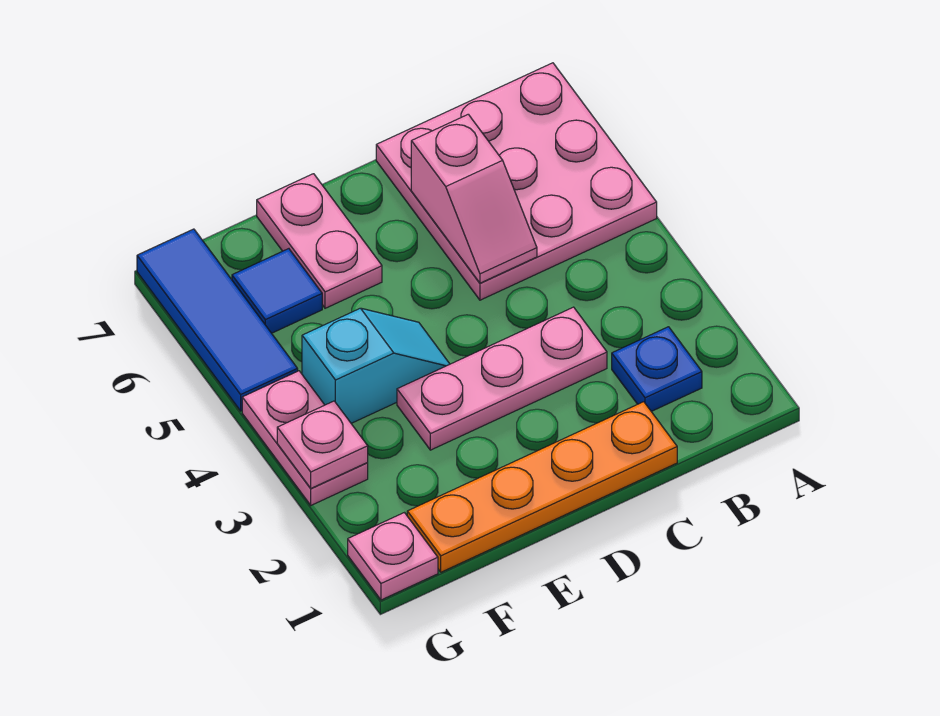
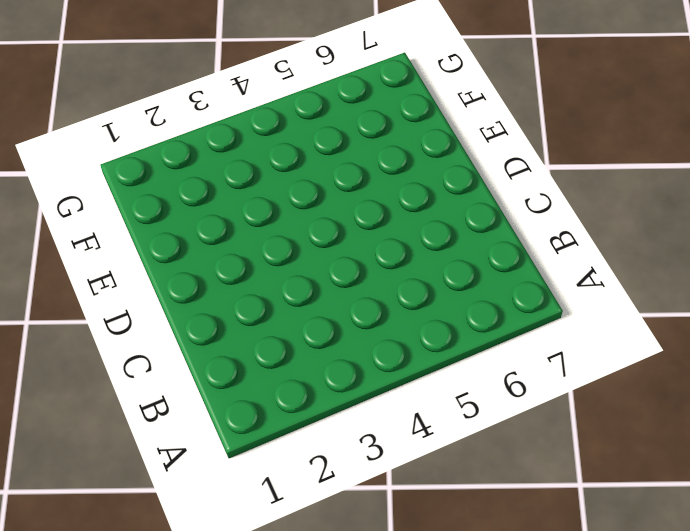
none -> pink 3x3 plate [376,63,657,300]
none -> blue 1x1 plate [612,327,702,411]
none -> orange 1x4 plate [407,402,677,572]

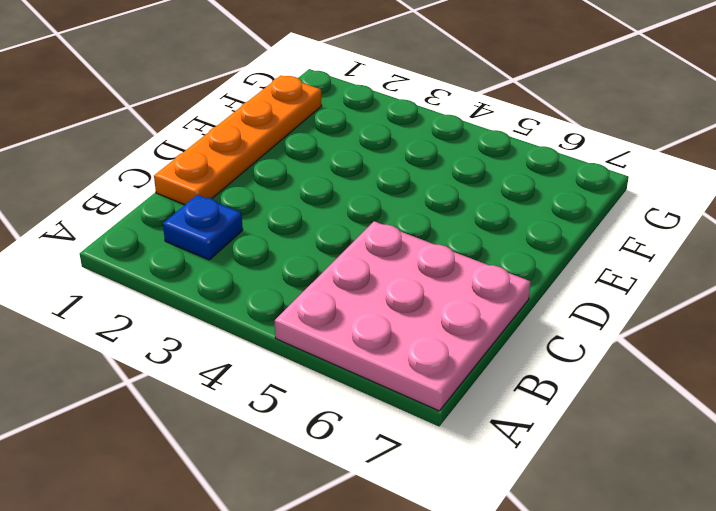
none -> pink 1x3 plate [397,307,607,450]
none -> cyan 1x2 slope [302,308,450,423]
none -> pink 1x2 plate [257,174,382,308]

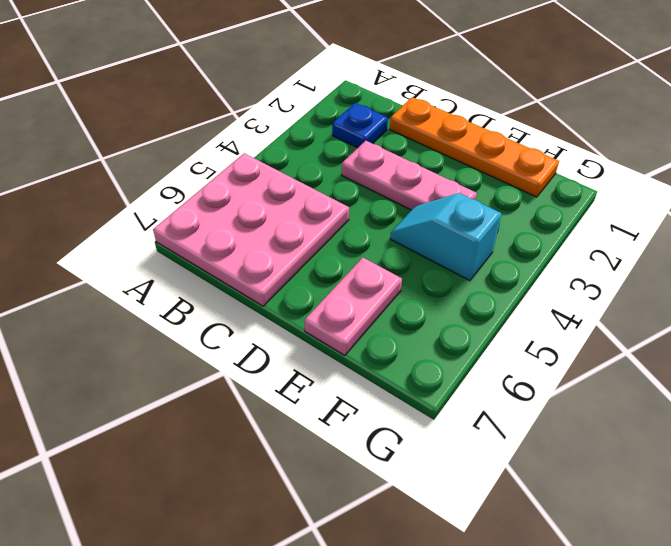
none -> blue 1x1 tile [232,249,322,333]
none -> pink 1x1 plate [348,513,438,600]
none -> pink 1x2 plate [242,371,368,505]

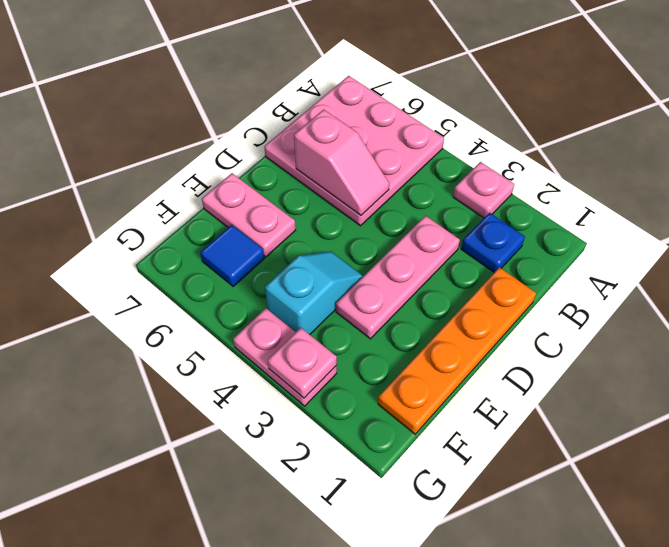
pink 1x1 plate [453,162,514,218] -> pink 1x1 plate moved to [348,513,438,600]
none -> blue 1x3 tile [137,229,298,411]

